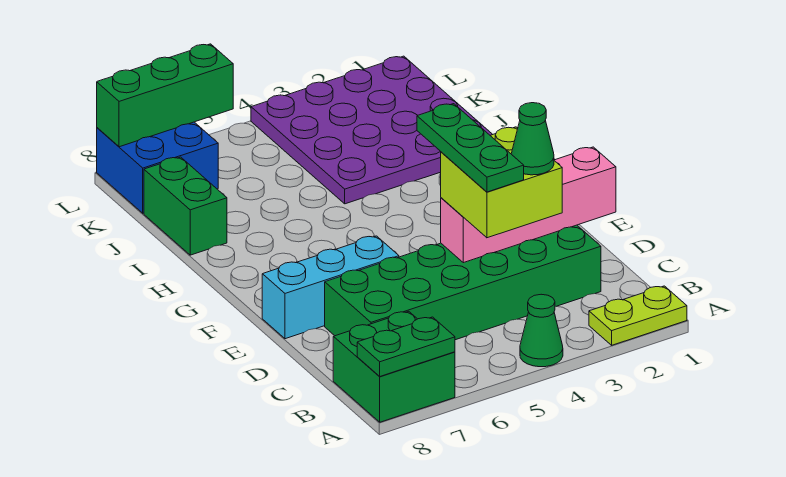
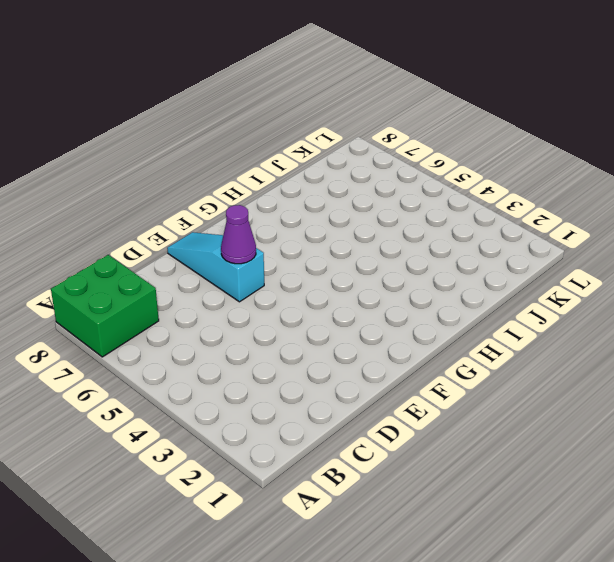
cyan 1x3 slope [167,232,264,302] -> cyan 1x3 brick [262,236,399,339]
purple 1x1 cone [221,205,256,264] -> none
none -> lime 1x2 plate [589,286,687,345]
none -> green 1x1 cone [520,294,563,367]
none -> green 2x6 brick [325,225,601,340]

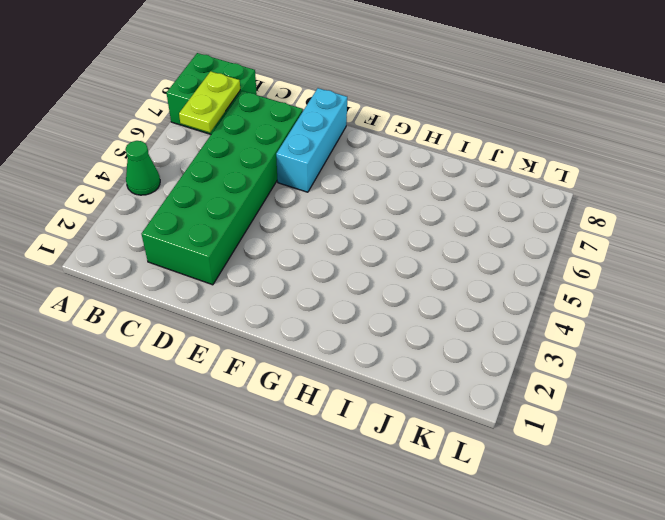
lime 1x2 plate [179,71,240,133] -> lime 1x2 plate moved to [589,286,687,345]
none -> purple 4x4 plate [251,56,493,204]
none -> green 1x2 brick [144,157,227,255]
none -> blue 2x2 brick [97,122,218,213]

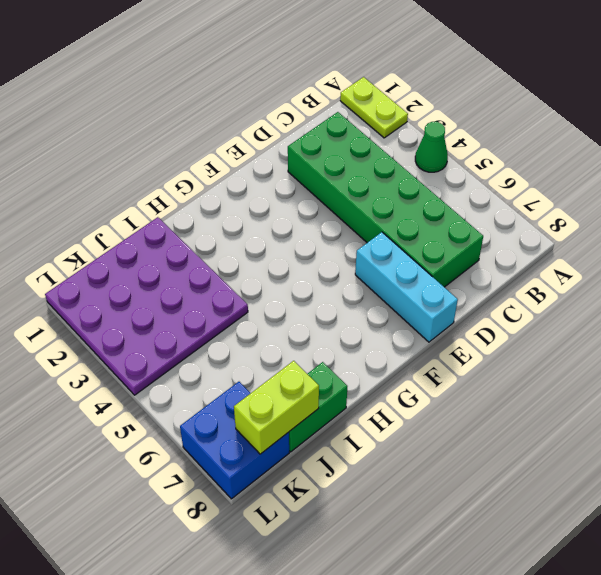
lime 1x2 brick [234,361,319,454] -> none
none -> green 2x2 brick [333,311,455,422]
none -> green 1x2 plate [357,317,455,376]
none -> pink 1x4 brick [441,147,616,263]

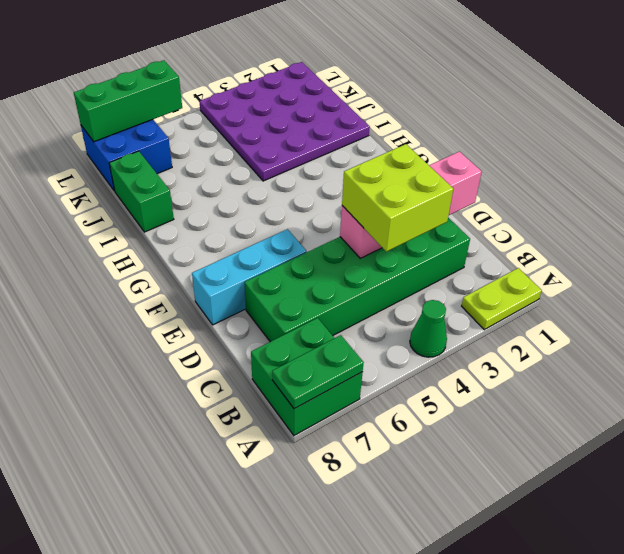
none -> green 1x1 cone [511,103,554,175]
none -> green 1x3 plate [417,104,524,192]

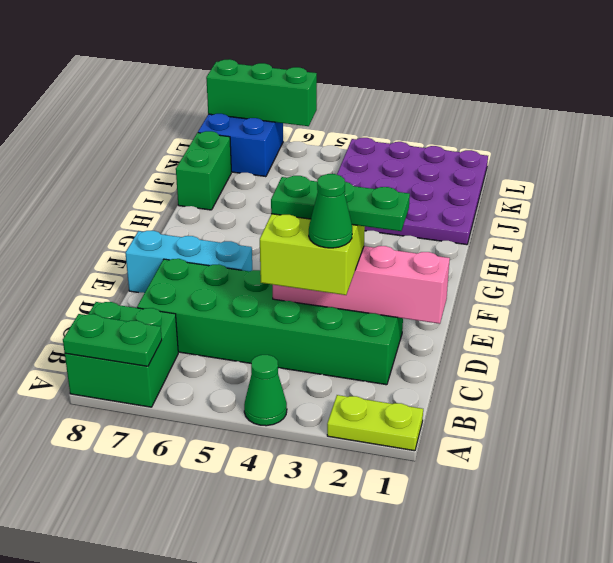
green 1x3 plate [271,176,410,231] -> green 1x3 plate turned to [417,104,524,192]

